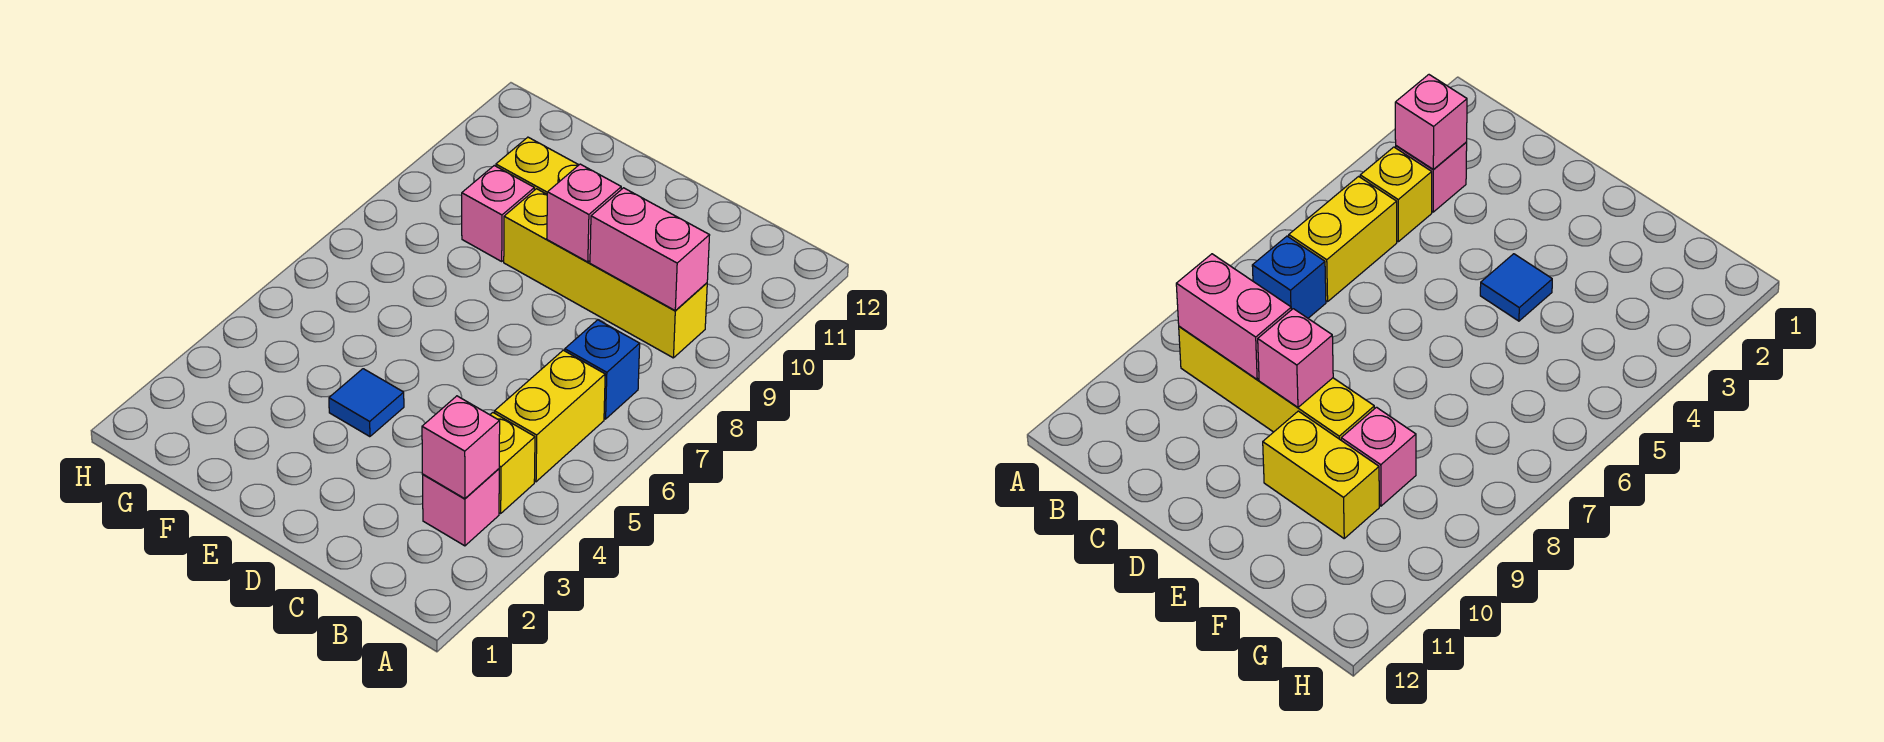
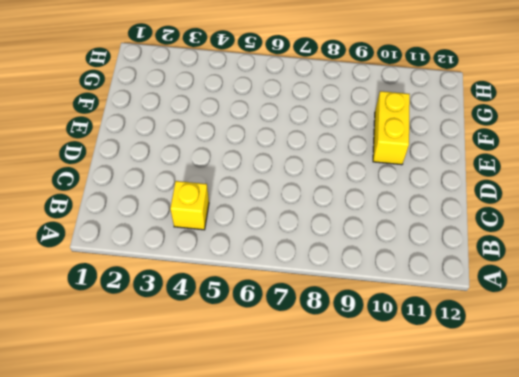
none -> pink 1x1 brick [423,469,499,546]
none -> yellow 1x2 brick [495,350,605,482]

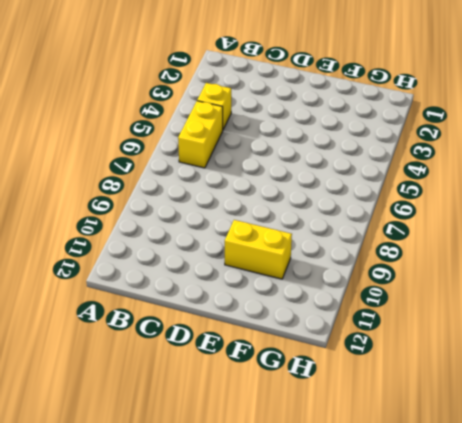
none -> pink 1x1 brick [423,469,499,546]
none -> blue 1x1 brick [565,320,640,419]

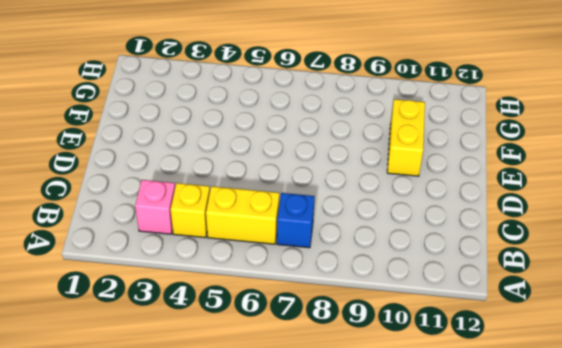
none -> yellow 1x4 brick [504,189,707,358]
none -> blue 1x1 tile [329,369,404,437]

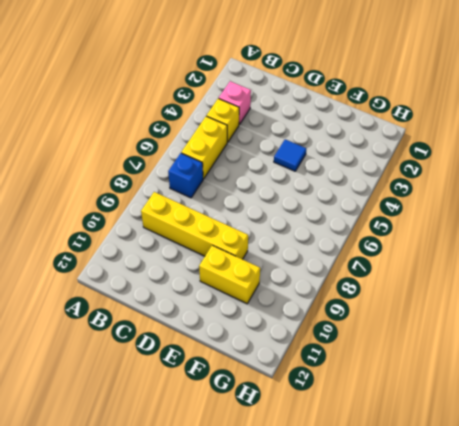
none -> pink 1x1 brick [462,166,534,261]
none -> pink 1x1 brick [422,396,500,499]

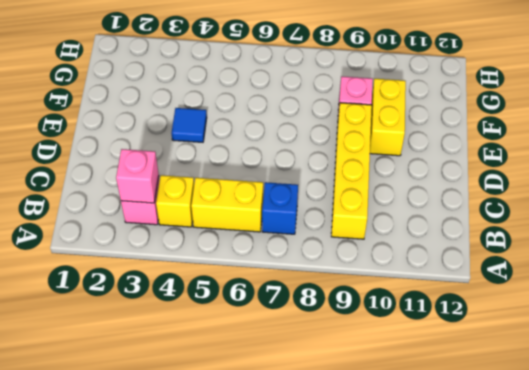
none -> pink 1x2 brick [590,188,710,310]
none -> pink 1x1 brick [547,164,621,262]

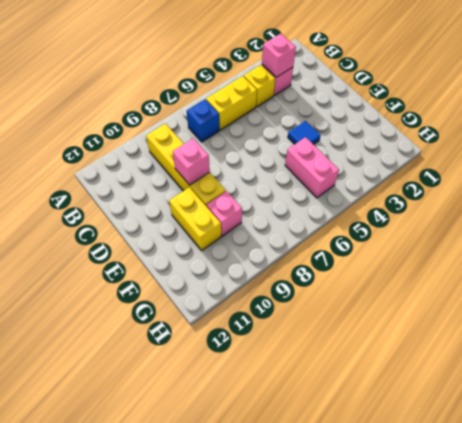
pink 1x2 brick [285,137,339,198] -> pink 1x2 brick moved to [590,188,710,310]

